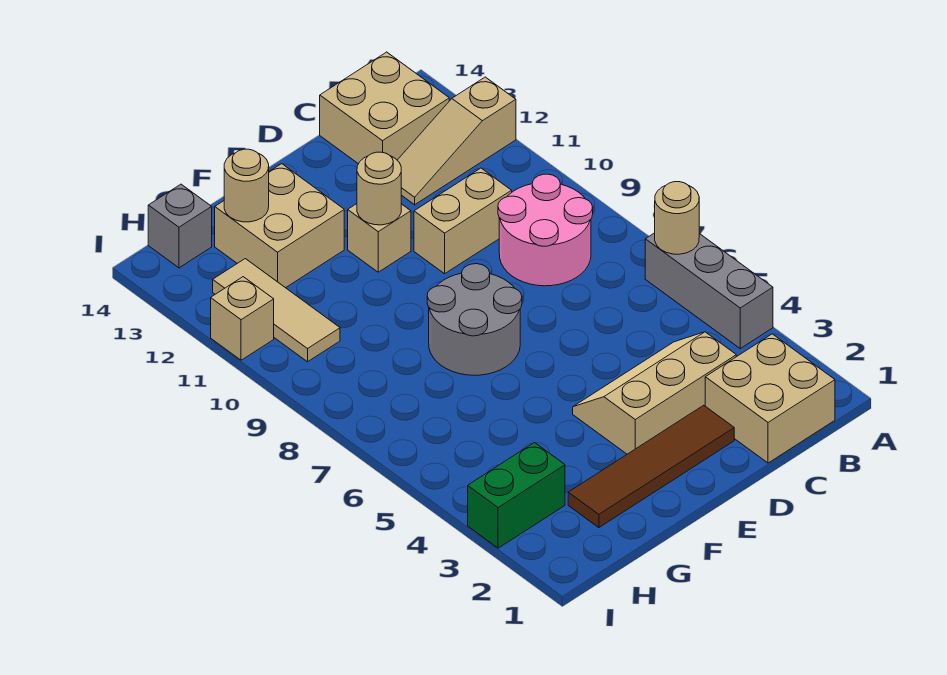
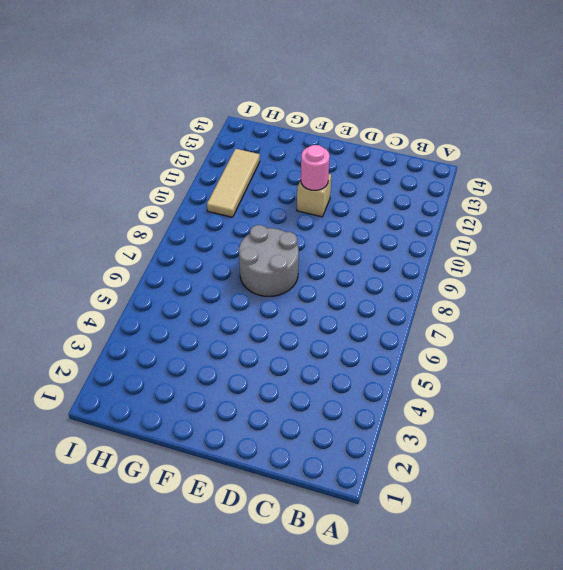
pink 1x1 round brick [301,145,330,190] -> tan 1x1 round brick [357,152,401,225]
none -> grey 1x3 brick [645,233,773,348]
none -> tan 1x3 slope [397,77,516,205]
none -> tan 2x2 brick [705,334,835,463]

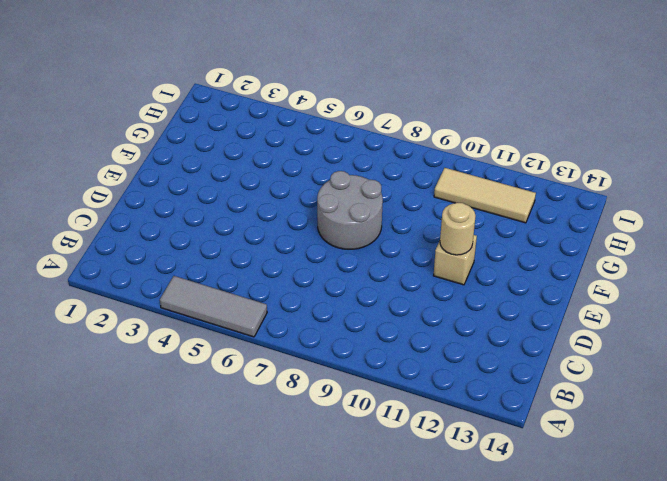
grey 1x3 tile [160,276,267,337] -> grey 1x3 brick [645,233,773,348]
none -> tan 1x3 slope [397,77,516,205]
none -> tan 2x2 brick [705,334,835,463]
none -> pink 2x2 round brick [498,174,593,286]

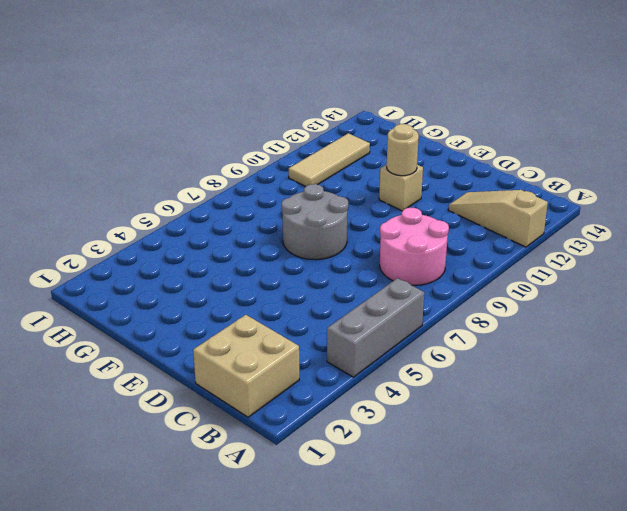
none -> tan 2x2 brick [320,52,449,164]
none -> tan 2x3 slope [573,332,737,454]
none -> tan 1x2 brick [414,168,512,274]

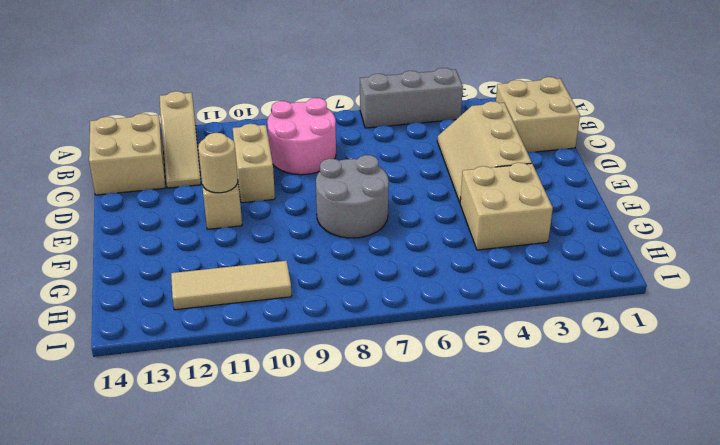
tan 2x2 brick [460,163,553,250] -> tan 2x2 brick moved to [215,164,344,288]
none -> brown 1x4 tile [568,405,734,528]
none -> green 1x2 brick [468,443,565,548]
none -> grey 1x1 brick [148,184,212,268]

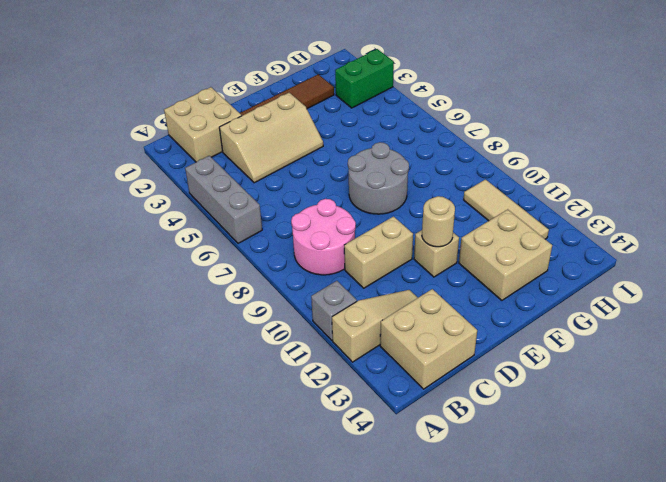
grey 1x1 brick [311,281,357,340] -> grey 1x1 brick moved to [148,184,212,268]
none -> tan 1x1 brick [211,277,274,360]
none -> tan 1x1 round brick [655,182,699,254]
none -> tan 1x1 round brick [224,149,269,222]

